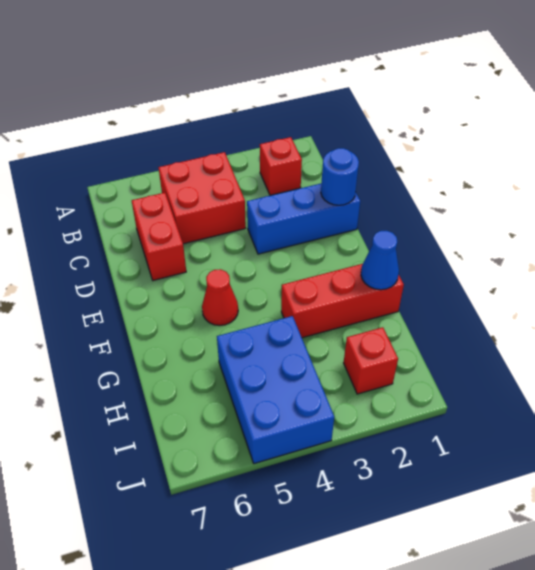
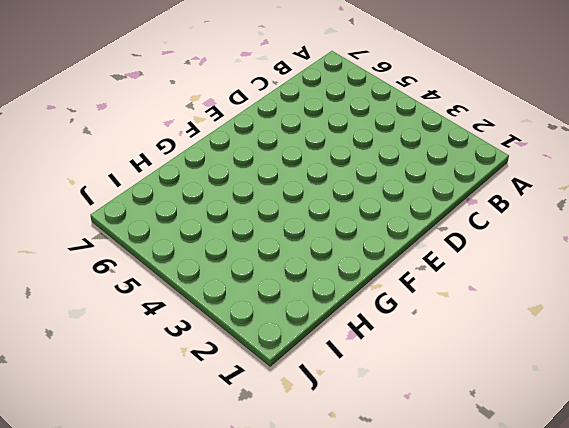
none -> red 1x1 brick [260,137,302,195]
none -> red 2x2 brick [158,152,246,244]

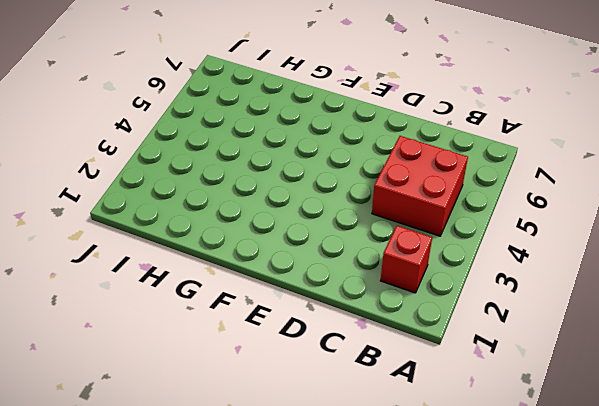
none -> red 1x2 brick [132,193,186,280]
none -> blue 1x3 brick [247,184,361,254]

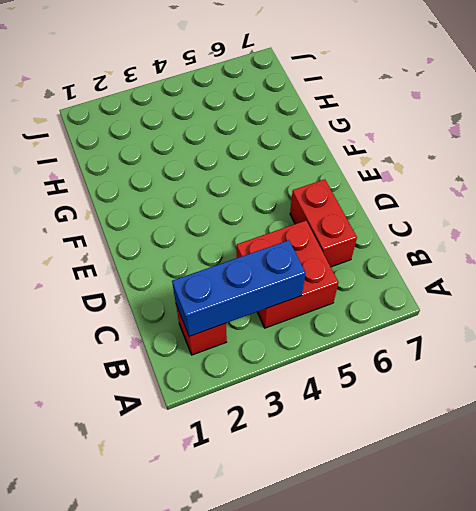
blue 1x3 brick [172,240,306,336] -> blue 1x3 brick moved to [247,184,361,254]
none -> red 1x1 cone [202,269,238,326]
none -> red 1x3 brick [281,264,404,338]

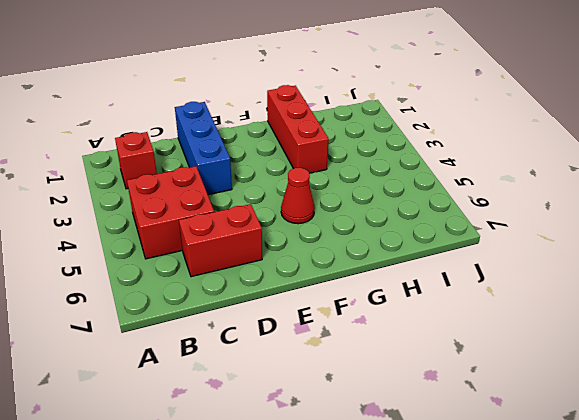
none -> blue 2x3 brick [217,316,334,464]
none -> red 1x1 brick [344,327,398,394]

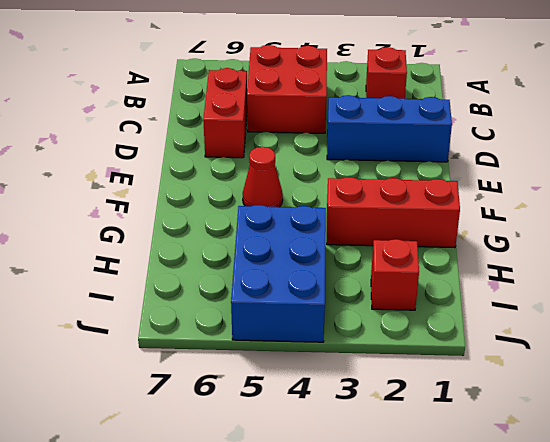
none -> blue 1x1 round brick [321,148,359,205]
none -> blue 1x1 cone [361,231,399,290]

